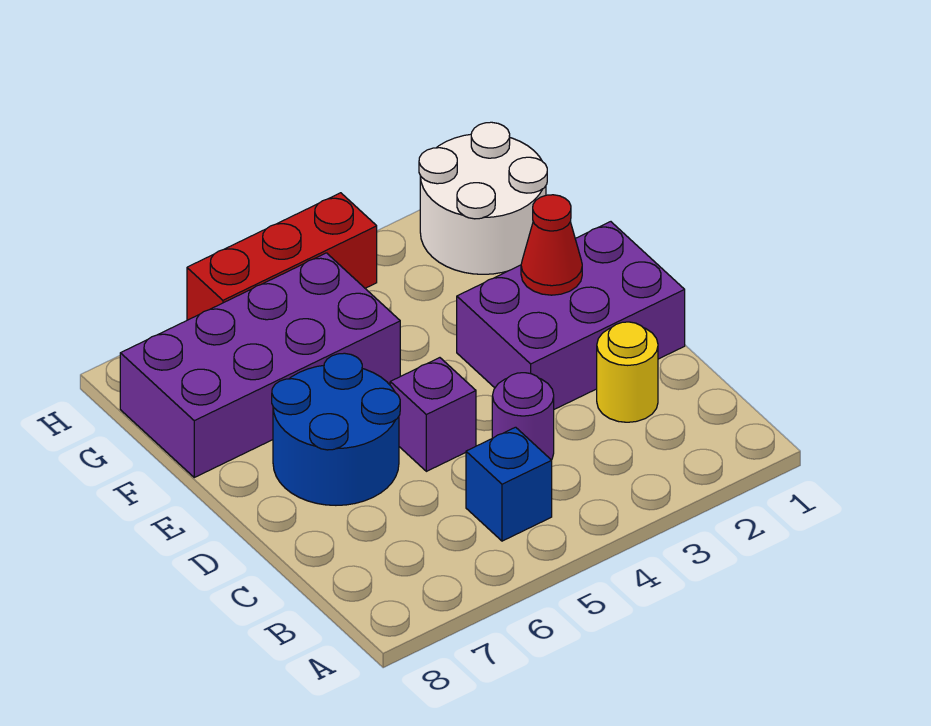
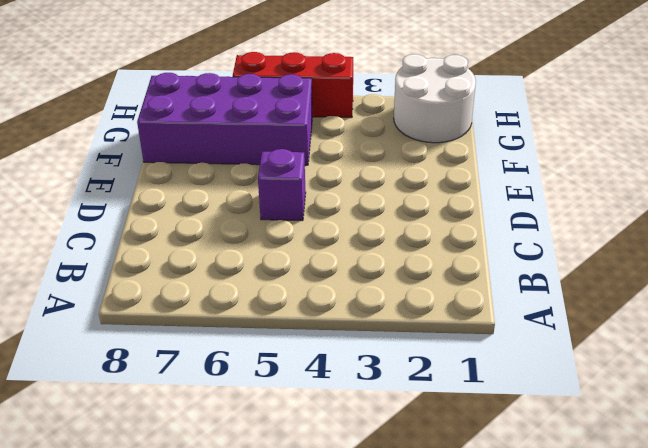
none -> blue 1x1 brick [466,427,552,541]
none -> yellow 1x1 round brick [597,322,658,422]

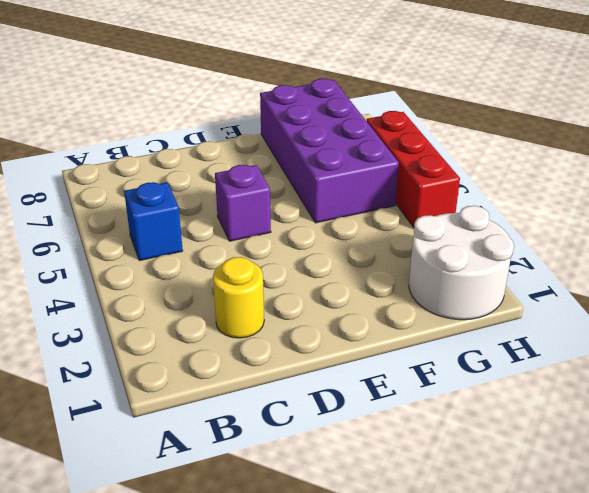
none -> purple 1x1 round brick [492,373,554,460]
none -> purple 2x3 brick [457,222,685,409]

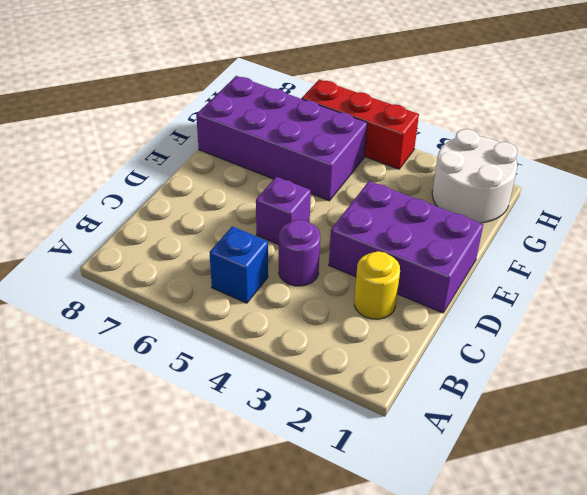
none -> blue 2x2 round brick [272,353,400,505]
none -> red 1x1 cone [521,195,582,295]

